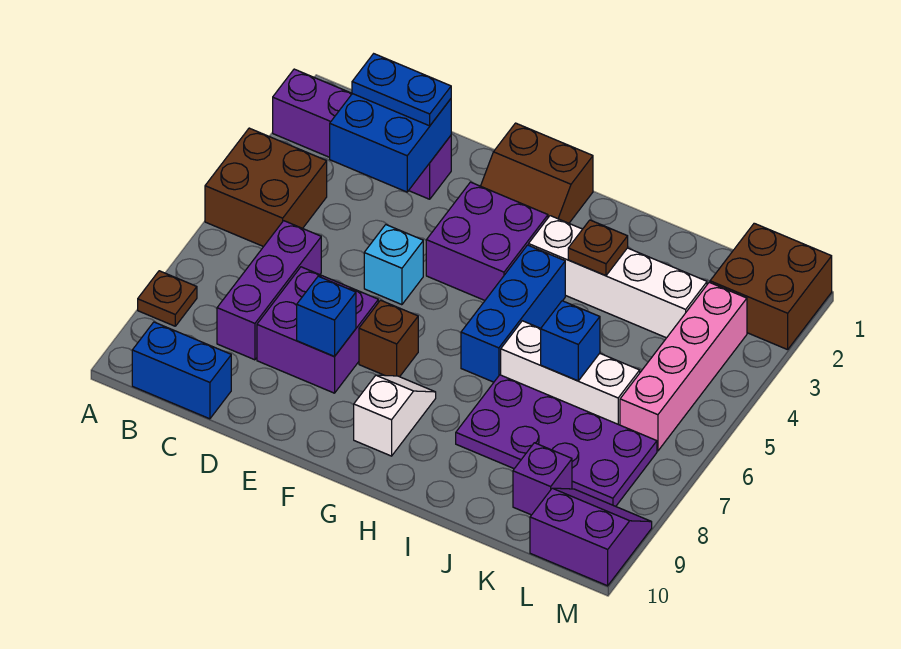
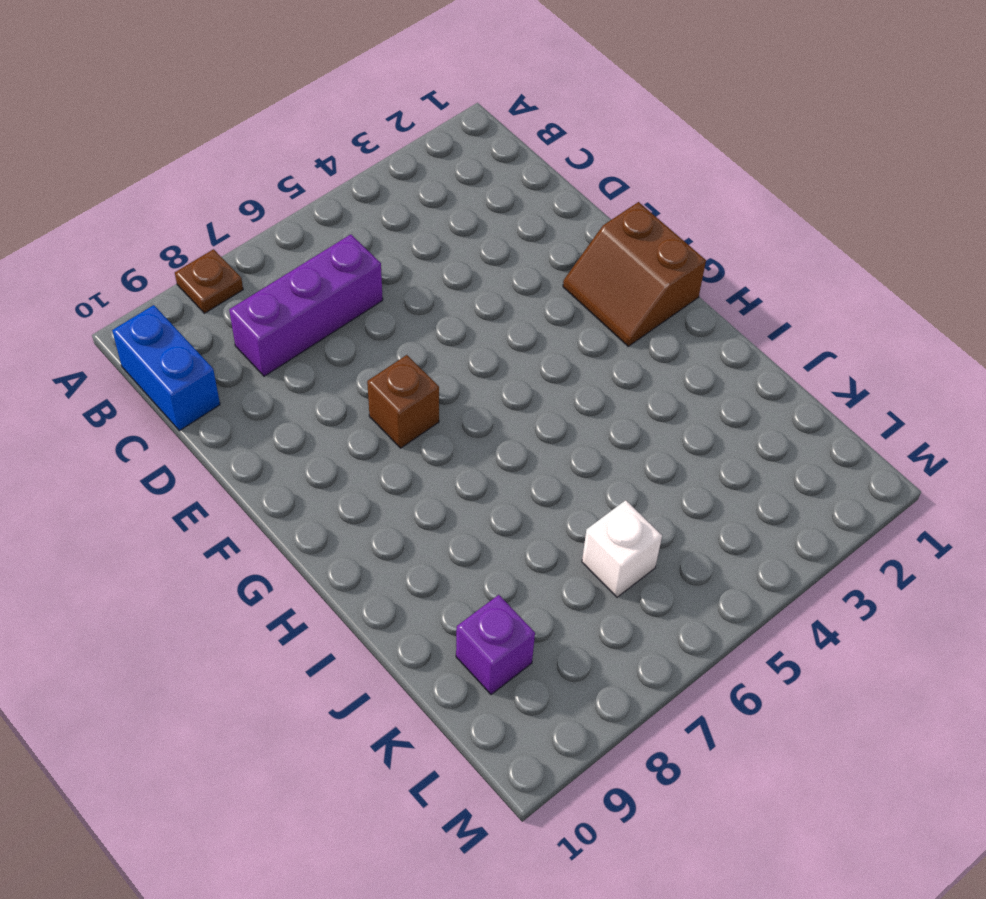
white 1x1 brick [582,500,662,597] -> white 1x3 brick [501,321,640,425]
none -> purple 1x4 brick [273,69,451,199]
none -> brown 2x2 brick [205,128,327,247]
none -> purple 2x2 brick [257,267,378,393]

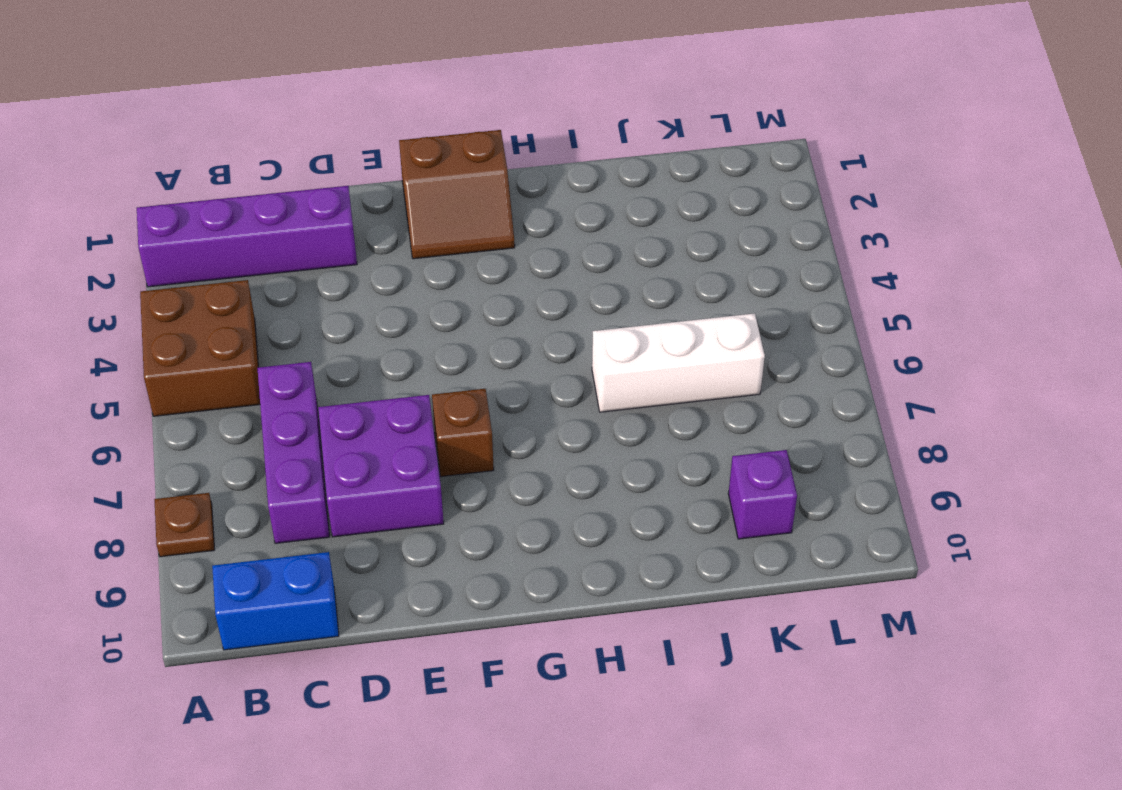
none -> cyan 1x1 brick [364,225,423,305]
none -> purple 2x2 brick [426,182,548,300]
none -> white 1x2 slope [354,375,436,456]

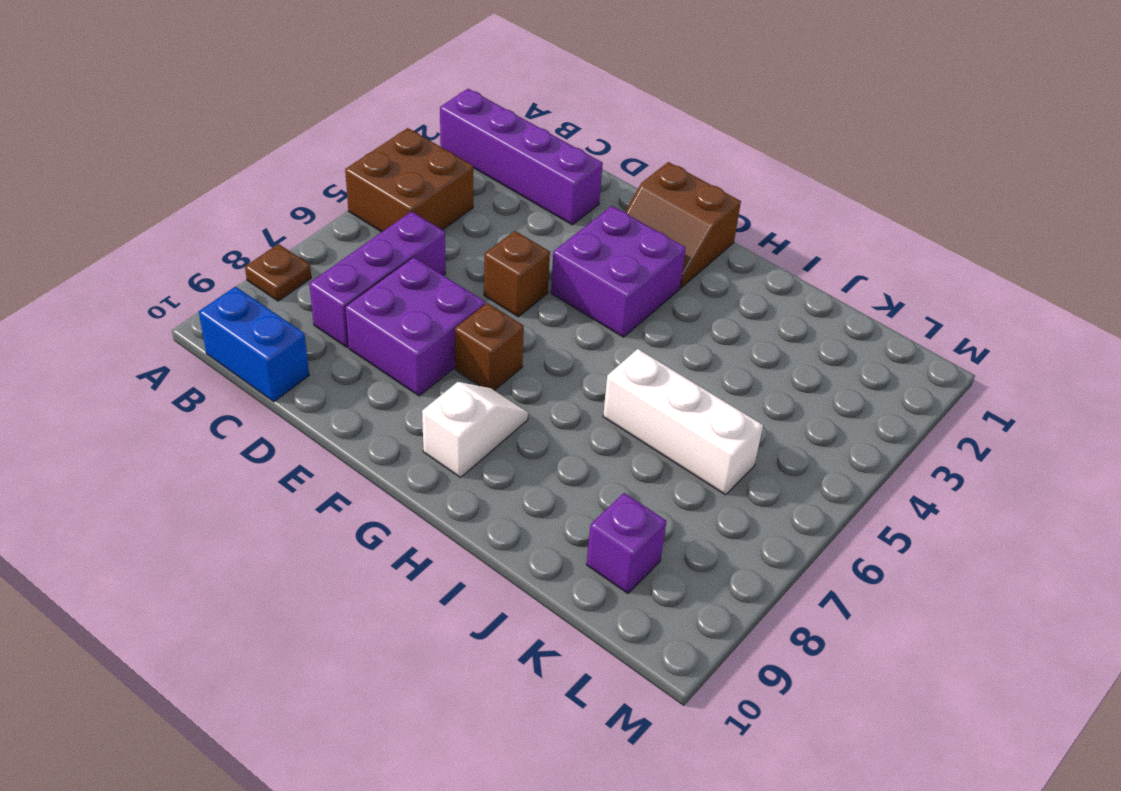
brown 1x1 brick [484,231,550,317] -> cyan 1x1 brick [364,225,423,305]
none -> white 1x4 brick [529,216,707,338]
none -> blue 1x3 brick [461,245,565,382]
none -> purple 2x4 plate [456,375,657,506]

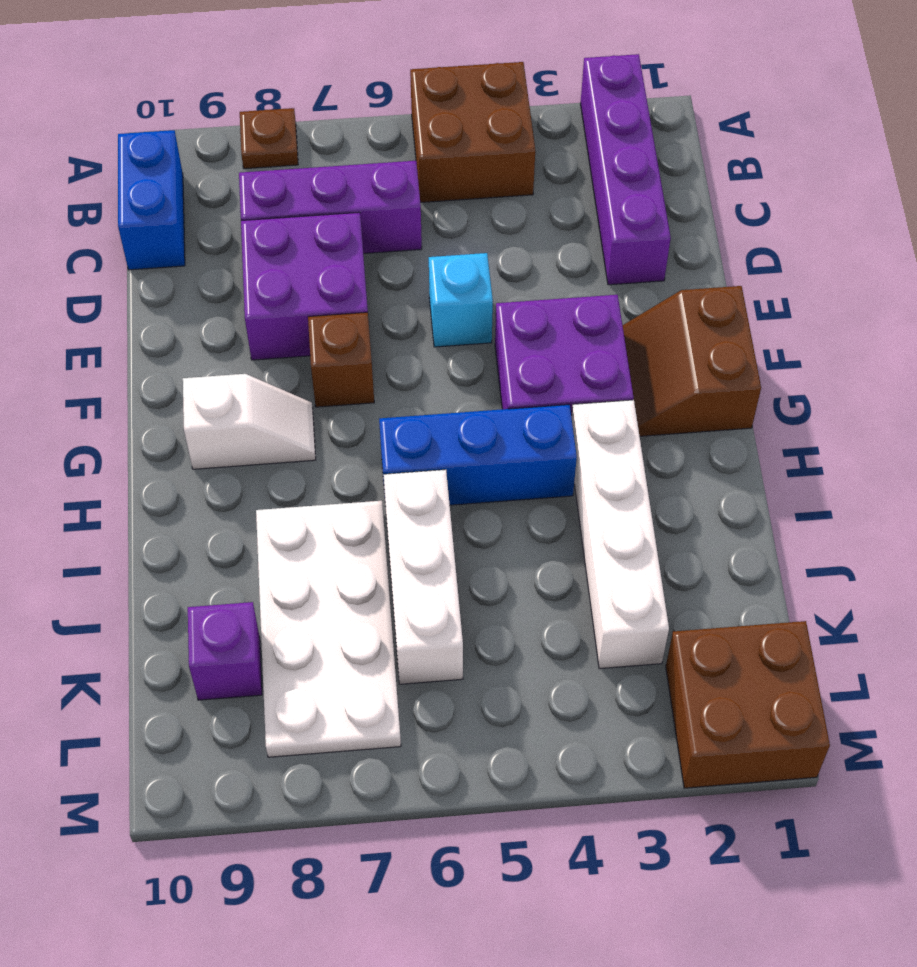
white 2x4 plate [256,501,401,757] -> purple 2x4 plate [456,375,657,506]
none -> pink 1x4 brick [620,282,747,451]
none -> purple 2x2 slope [530,488,652,586]
none -> blue 2x2 brick [330,94,451,192]

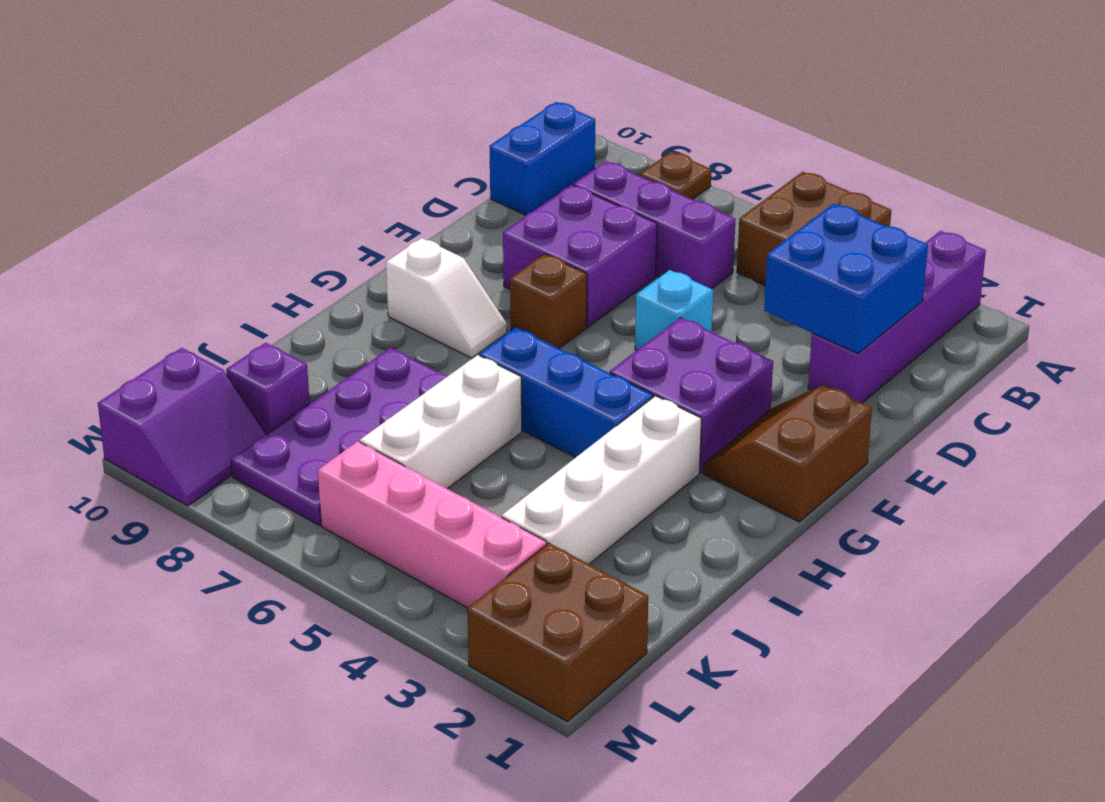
none -> blue 1x1 brick [297,276,356,357]
none -> brown 1x1 plate [568,220,628,275]
none -> blue 1x1 brick [541,301,600,381]

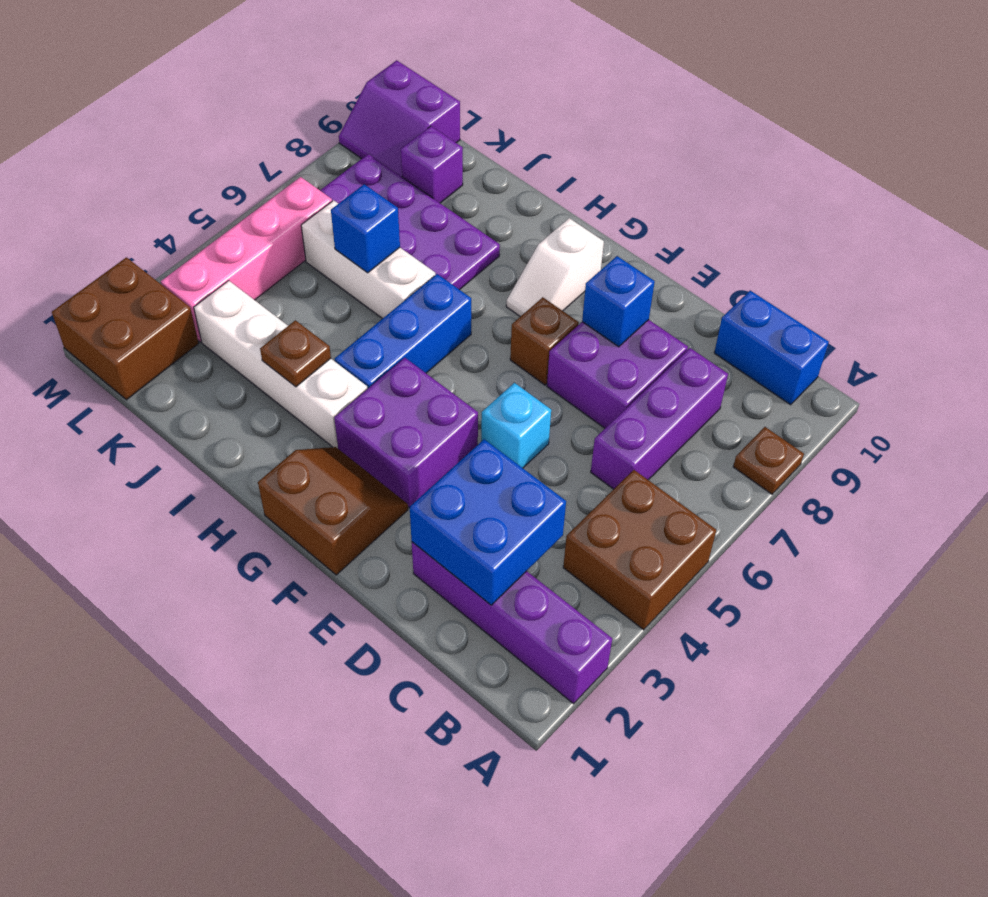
none -> blue 1x2 plate [352,54,451,126]

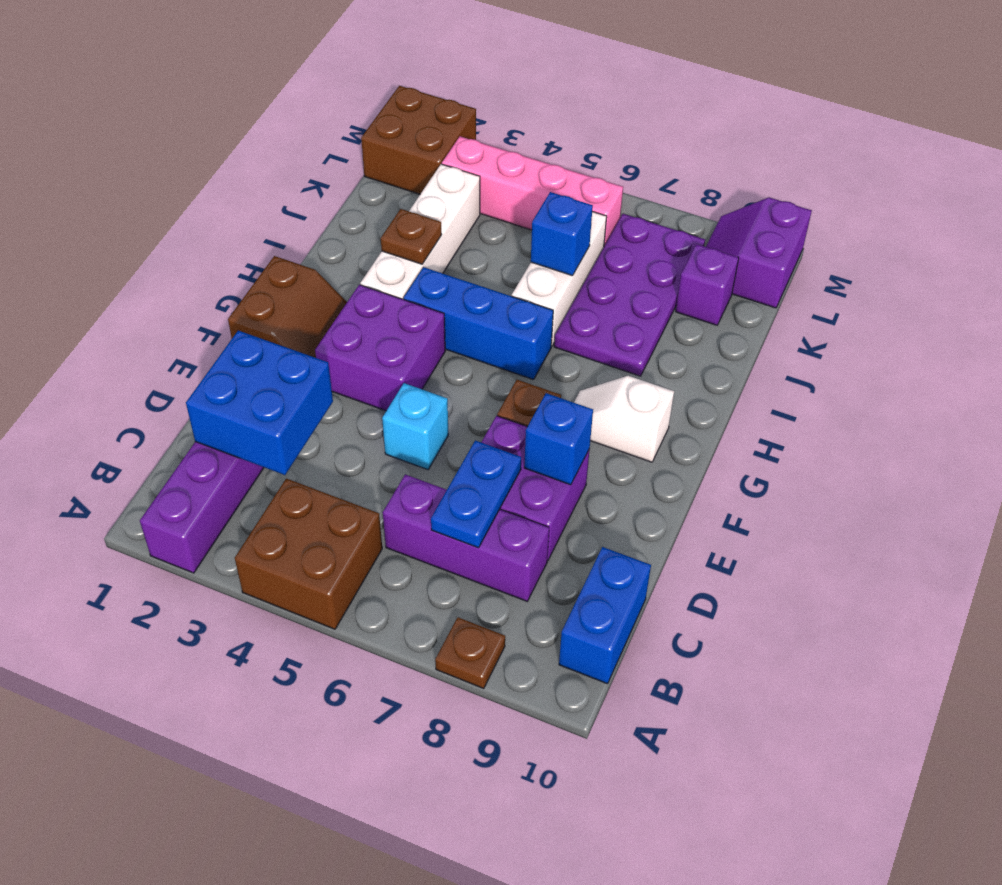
blue 1x2 plate [431,441,521,548] -> blue 1x2 plate moved to [352,54,451,126]

